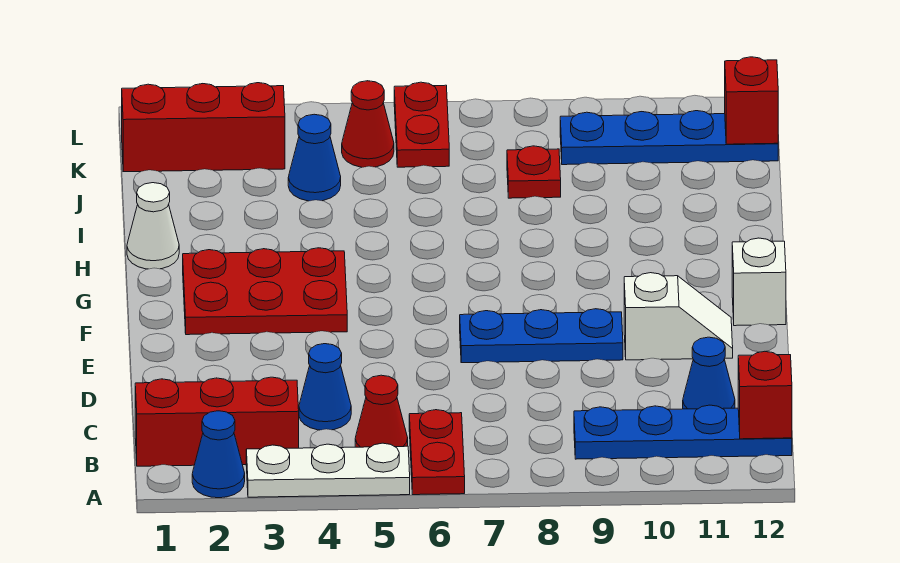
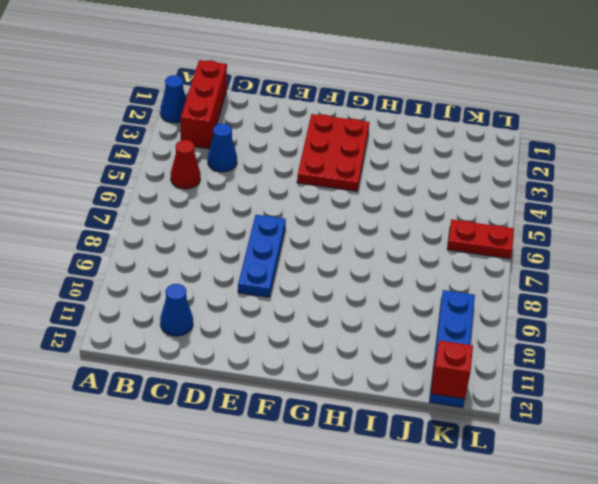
none -> white 1x3 plate [246,443,410,497]
none -> red 1x2 plate [409,410,465,495]
none -> blue 1x4 plate [574,405,792,459]

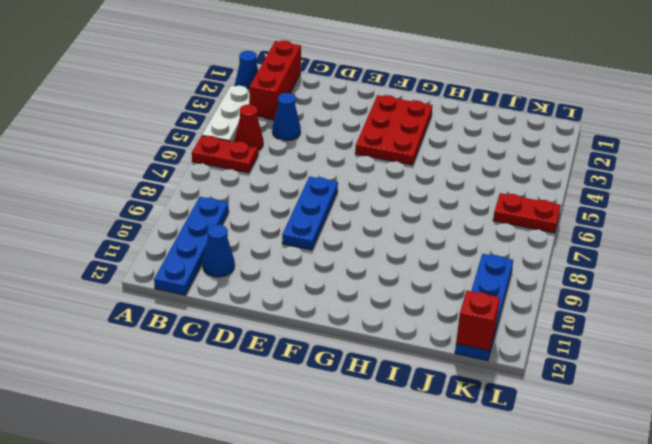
none -> white 1x2 slope [624,273,733,360]
none -> white 1x1 brick [732,238,786,326]
none -> white 1x1 cone [127,183,179,269]

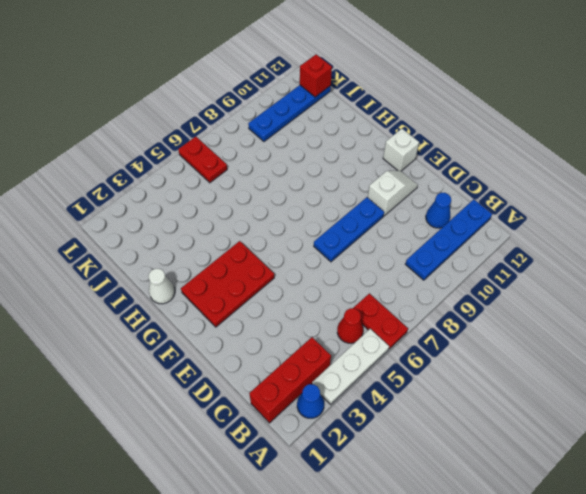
none -> blue 1x1 cone [299,344,351,430]
none -> blue 1x1 cone [288,114,341,201]
none -> red 1x1 plate [507,146,561,198]

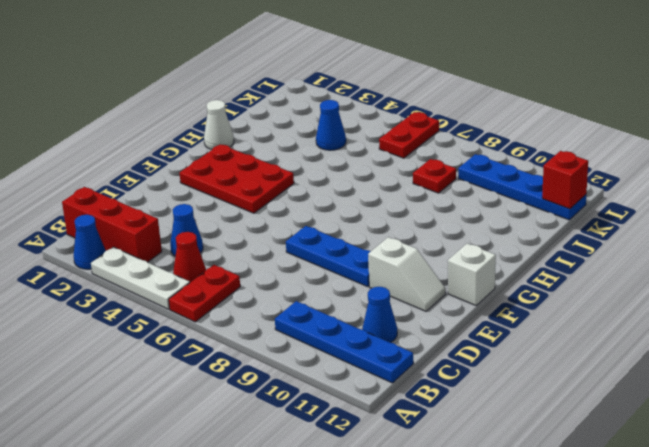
none -> red 1x3 brick [122,83,285,172]
none -> red 1x1 cone [342,81,394,167]
none -> red 1x1 brick [738,351,792,439]

